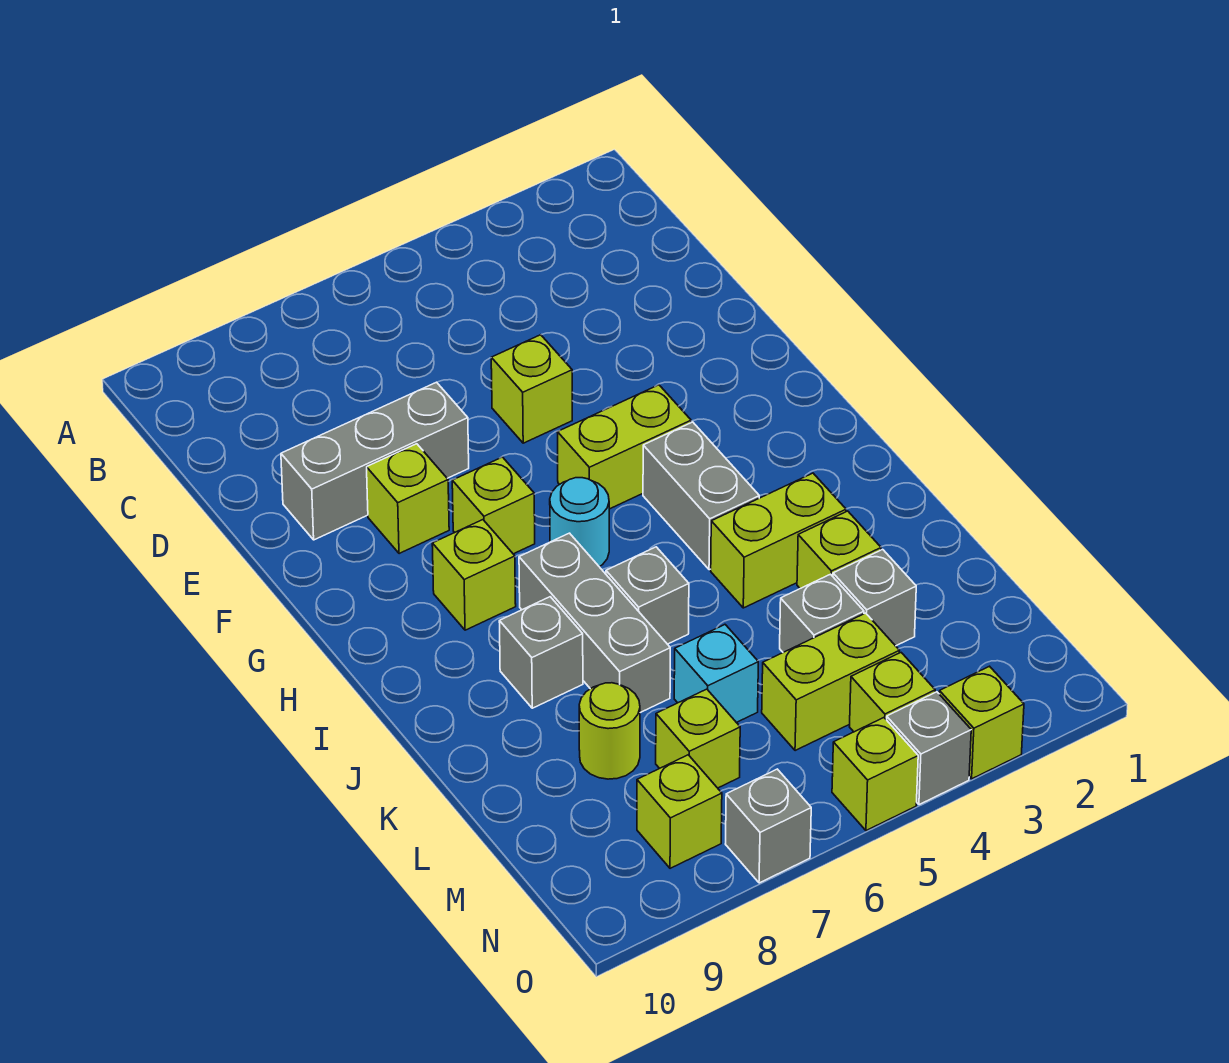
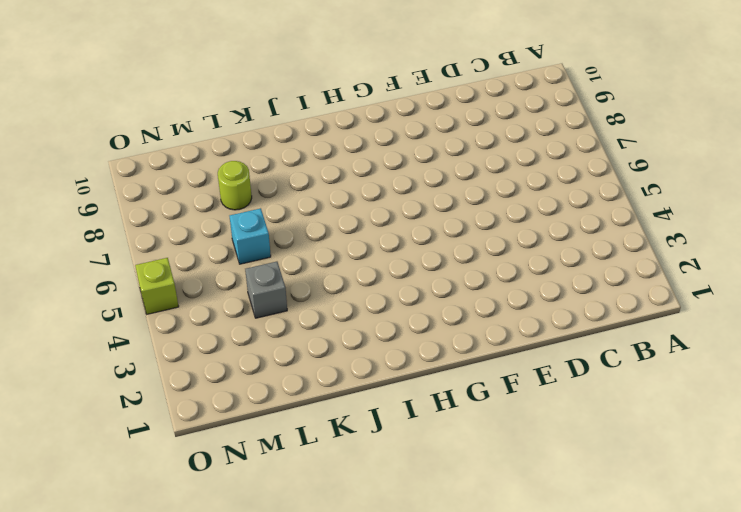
none -> lime 1x1 brick [491,335,572,443]
none -> grey 1x3 brick [281,382,469,540]
none -> lime 1x1 brick [367,444,449,554]

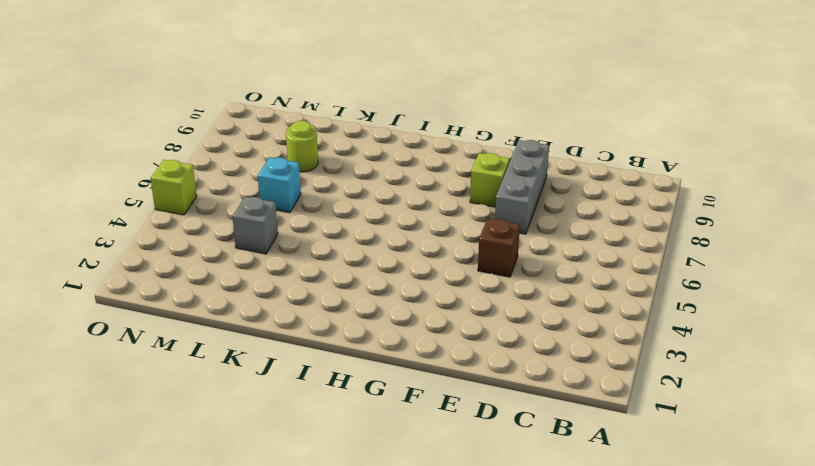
brown 1x1 brick [478,219,520,277] -> lime 1x1 brick [491,335,572,443]
none -> lime 1x2 brick [557,385,691,509]
none -> lime 1x1 brick [452,457,535,554]
none -> grey 1x2 brick [643,422,759,570]

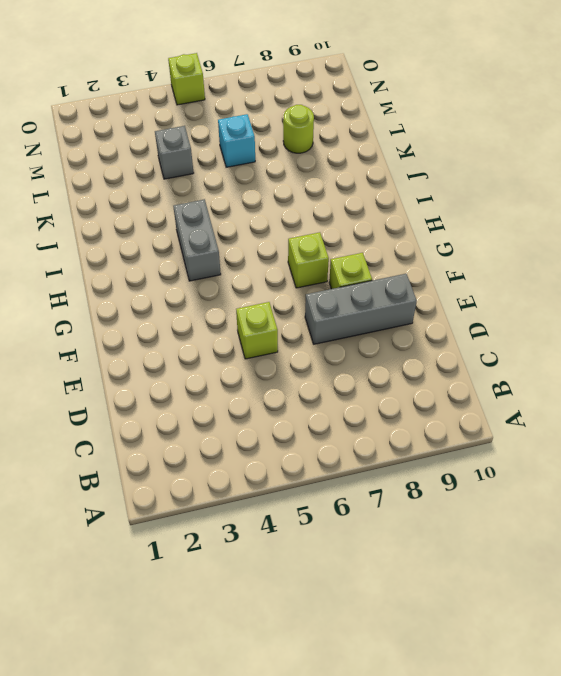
none -> lime 1x2 brick [557,385,691,509]
none -> cyan 1x1 round brick [550,478,609,567]
none -> lime 1x1 brick [432,520,516,630]

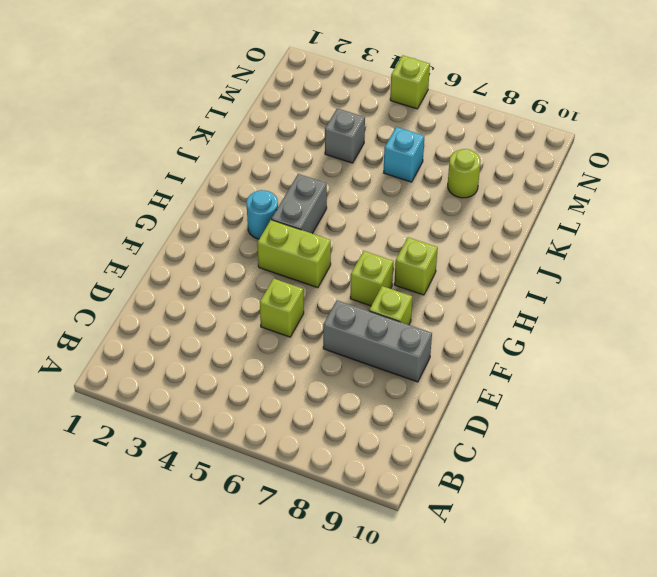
cyan 1x1 round brick [246,190,278,239] -> cyan 1x1 round brick moved to [550,478,609,567]
none -> grey 1x3 brick [519,533,670,713]
none -> lime 1x2 brick [711,473,846,608]
none -> grey 1x1 brick [606,547,689,644]

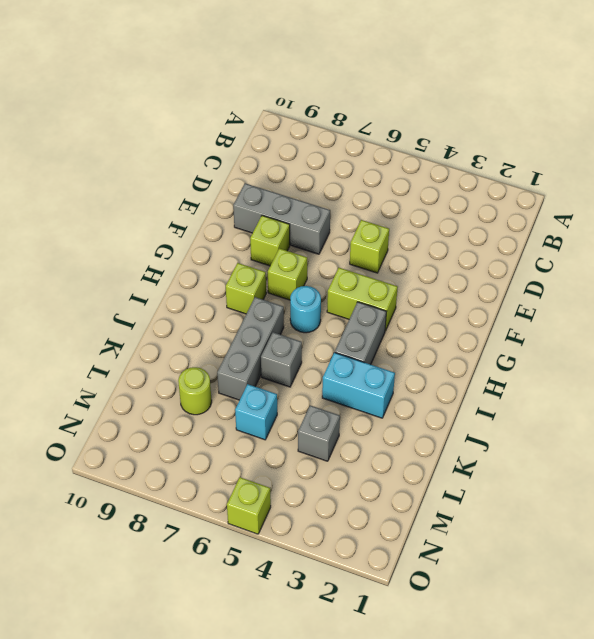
cyan 1x2 brick [322,352,395,418] -> lime 1x2 brick [711,473,846,608]
none -> grey 1x1 brick [499,597,583,708]
none -> lime 1x1 brick [797,511,881,588]
none -> grey 1x1 brick [833,549,916,646]

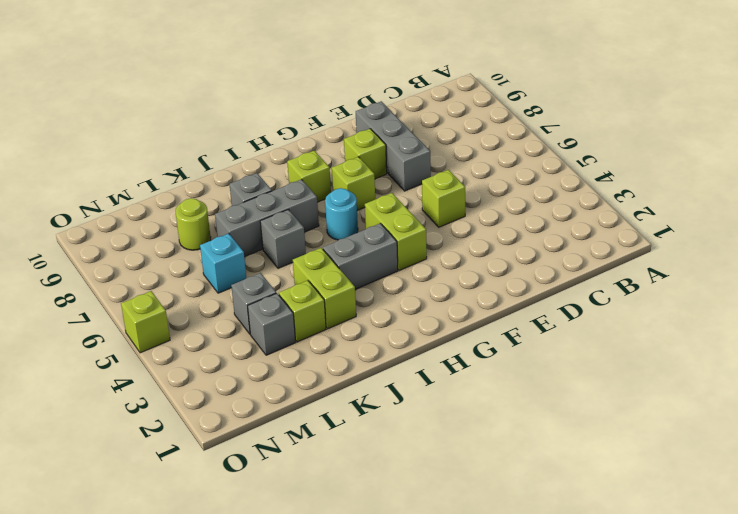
none -> lime 1x2 brick [762,613,899,751]
none -> lime 1x1 brick [656,689,740,788]
none -> lime 1x1 brick [850,653,935,732]

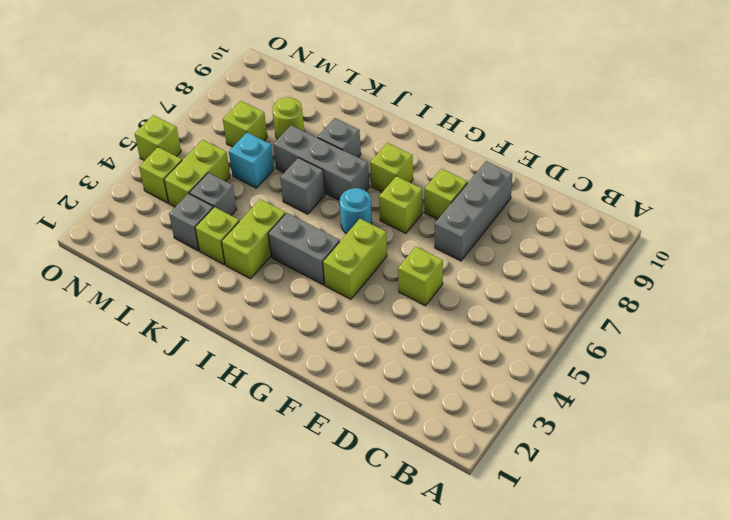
none -> lime 1x1 brick [637,755,722,868]
none -> lime 1x1 brick [939,666,1024,779]
none -> grey 1x1 brick [887,692,971,805]

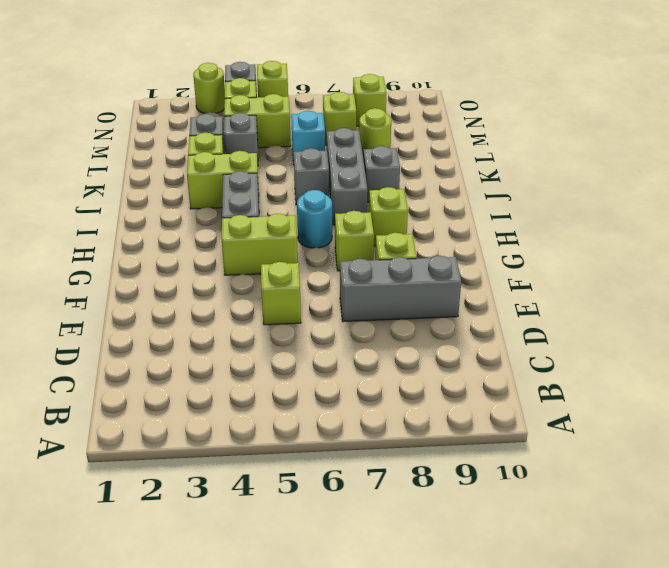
lime 1x1 round brick [193,63,225,113] -> lime 1x1 brick [939,666,1024,779]
none -> grey 1x1 brick [726,769,811,883]

